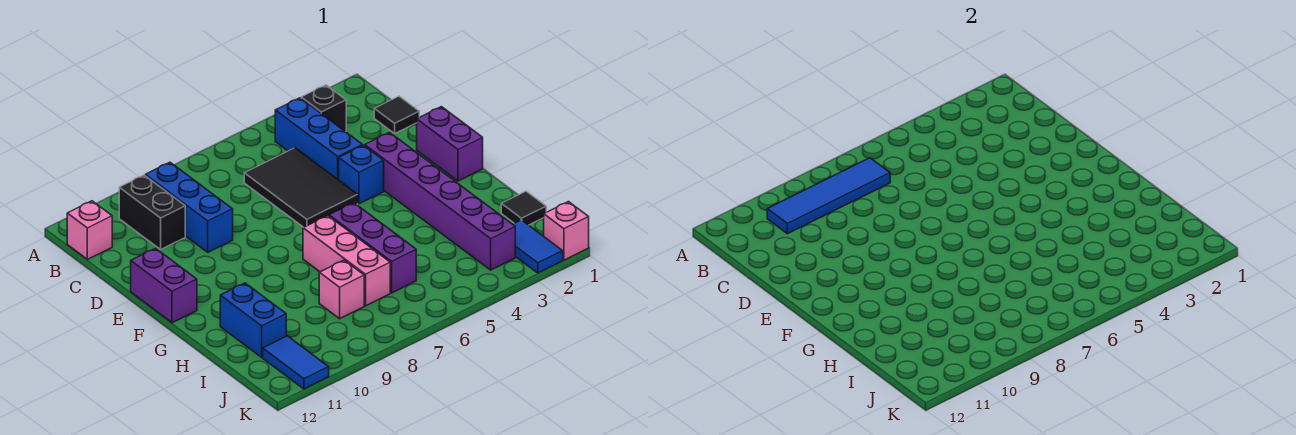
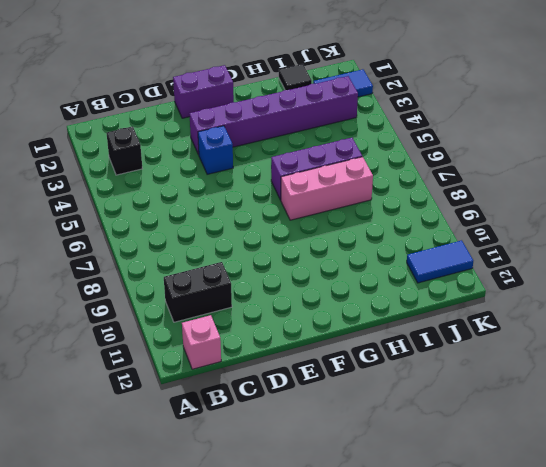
none -> blue 1x3 brick [275,98,362,180]
none -> blue 1x3 brick [145,162,233,252]
none -> black 1x1 tile [374,96,419,133]

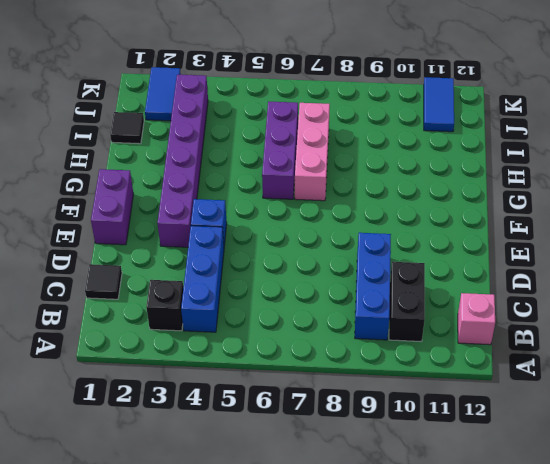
none -> black 2x3 tile [244,148,358,227]
none -> purple 1x2 brick [131,248,197,323]
none -> blue 1x2 brick [220,283,286,357]

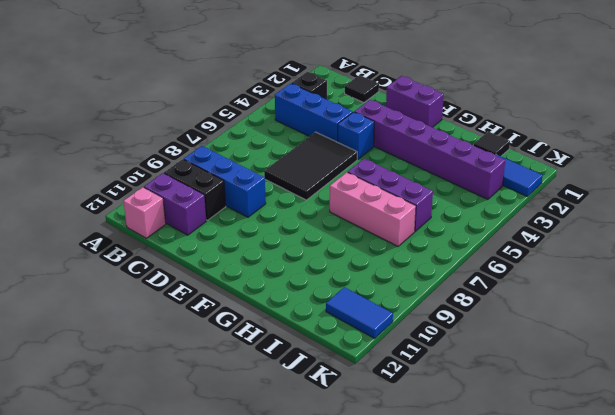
purple 1x2 brick [144,173,206,235] -> purple 1x2 brick moved to [131,248,197,323]
black 2x3 tile [264,132,357,200] -> black 2x3 tile turned to [244,148,358,227]
none -> blue 1x2 brick [220,283,286,357]
none -> pink 1x1 brick [319,260,364,319]
none -> pink 1x1 brick [544,202,589,260]

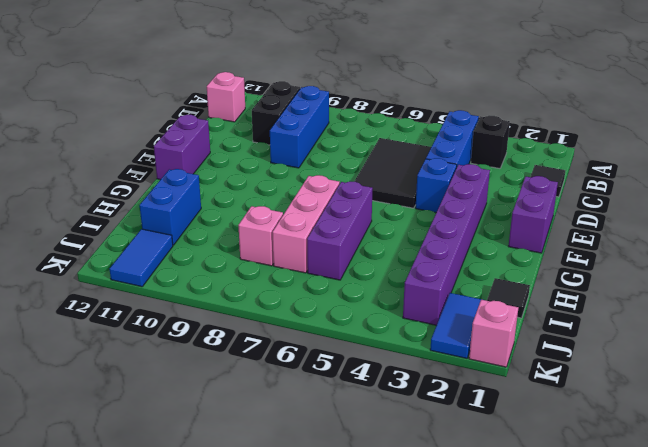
none -> blue 1x4 tile [767,158,890,234]

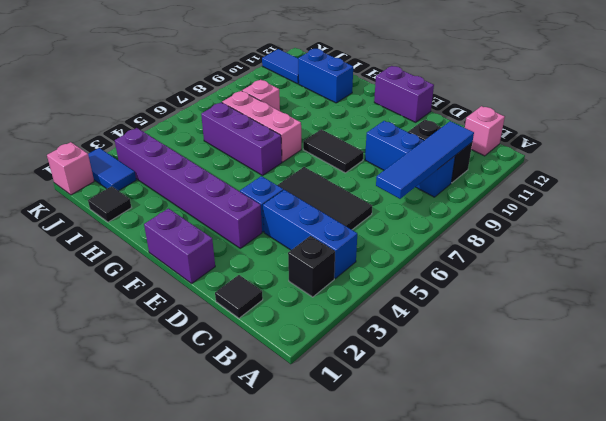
black 1x2 tile [303,129,364,173] -> none

